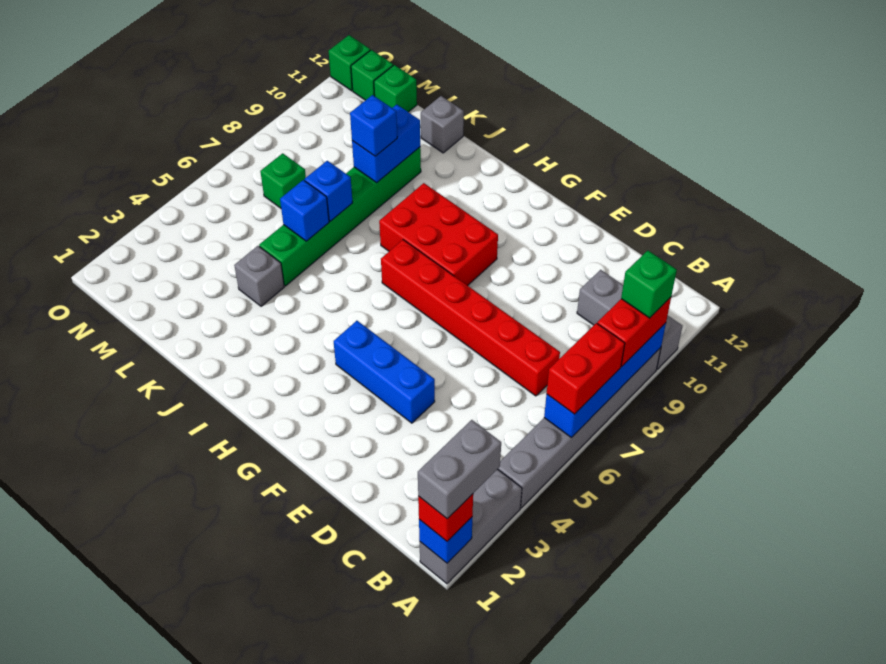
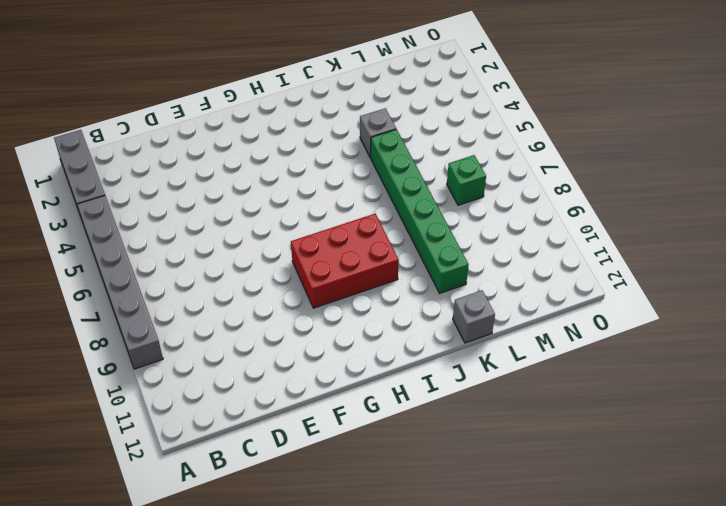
none -> grey 1x3 brick [577,270,682,369]
none -> red 1x6 brick [381,240,560,396]
none -> blue 1x3 brick [334,321,435,423]

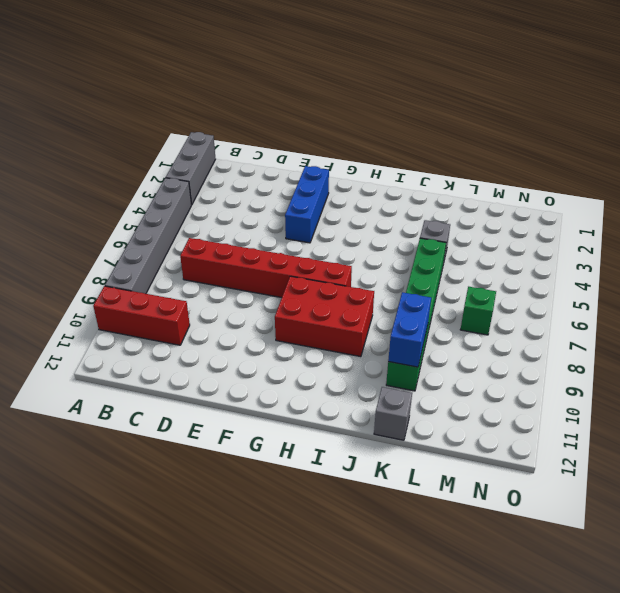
red 1x3 brick [93,286,190,345] -> grey 1x3 brick [577,270,682,369]
blue 1x3 brick [285,166,329,243] -> blue 1x3 brick turned to [334,321,435,423]
none -> green 1x1 brick [374,65,417,112]
none -> green 1x1 brick [351,50,393,100]
none -> green 1x1 brick [329,35,370,91]

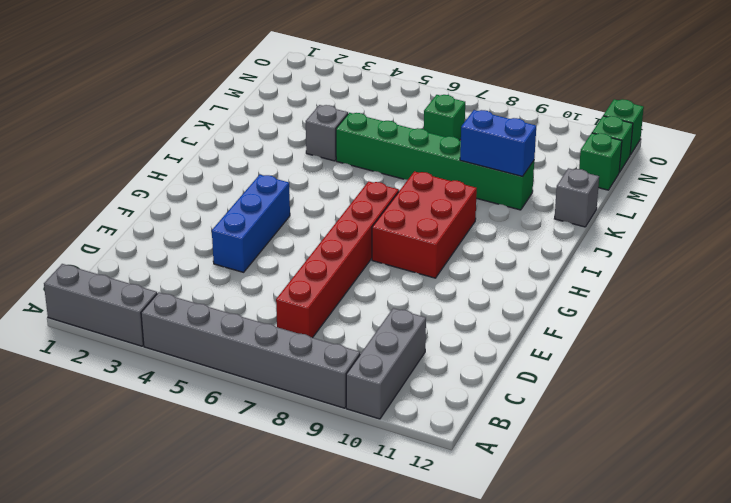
none -> blue 1x1 brick [419,517,472,563]
none -> blue 1x4 brick [544,323,666,438]
none -> blue 1x1 brick [280,180,329,241]

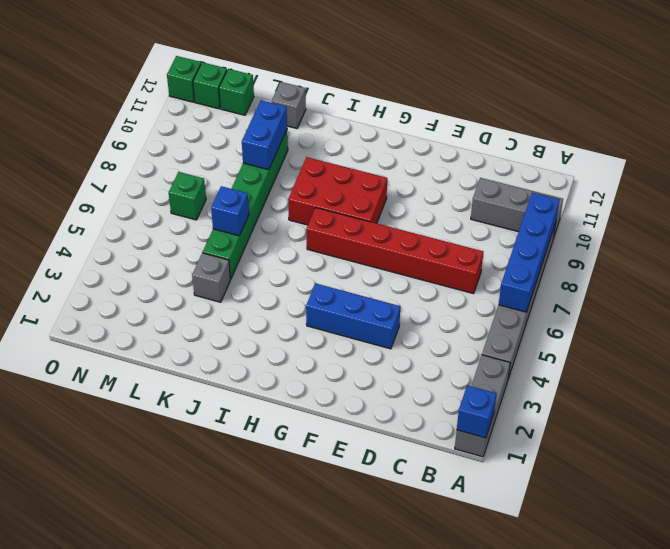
none -> blue 1x1 brick [304,161,353,221]
none -> red 1x1 brick [418,494,473,541]
none -> red 1x2 brick [547,323,625,414]

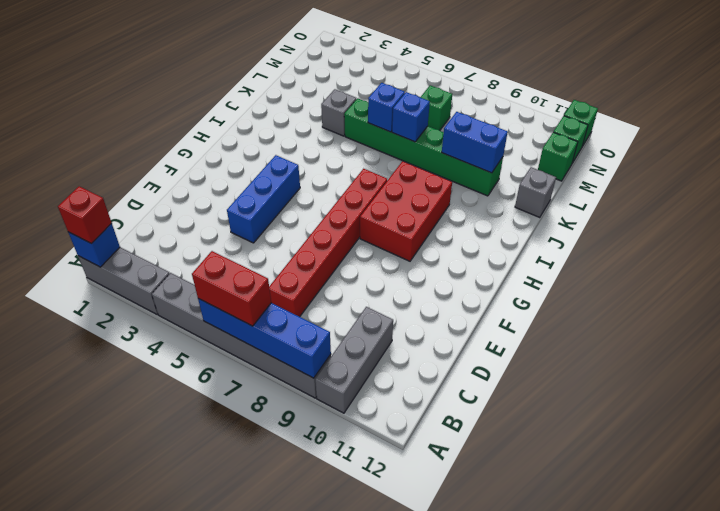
none -> red 1x2 brick [597,297,671,367]
none -> blue 1x1 brick [350,95,397,156]
none -> grey 1x2 brick [418,420,501,519]

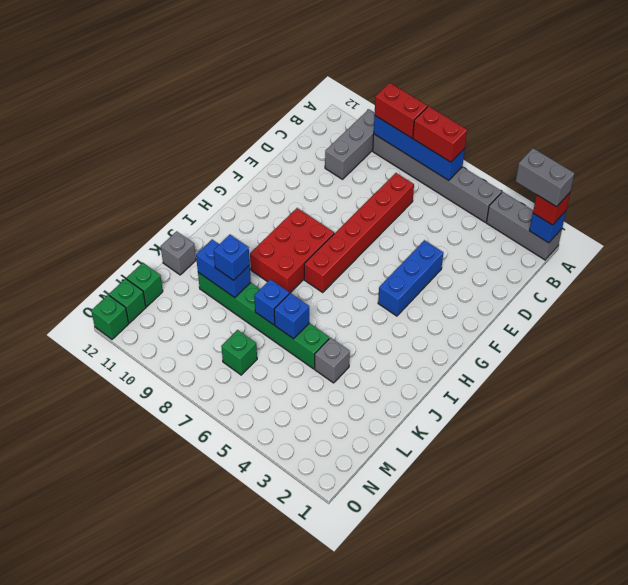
none -> green 1x1 brick [621,251,677,318]

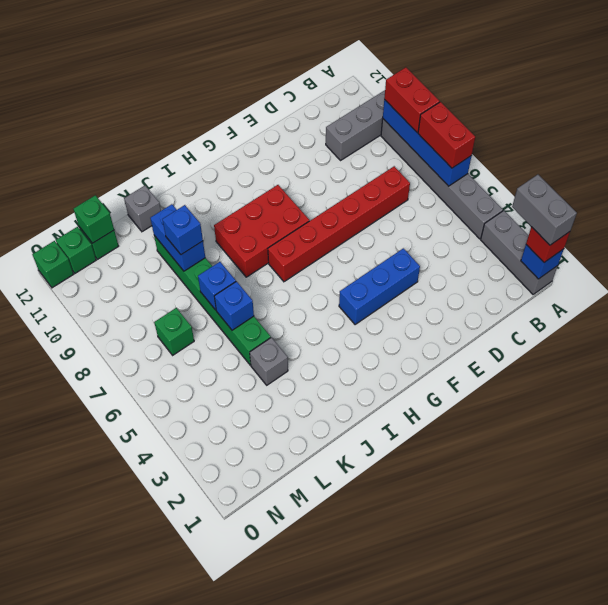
green 1x1 brick [73,195,114,243] -> green 1x1 brick moved to [621,251,677,318]

